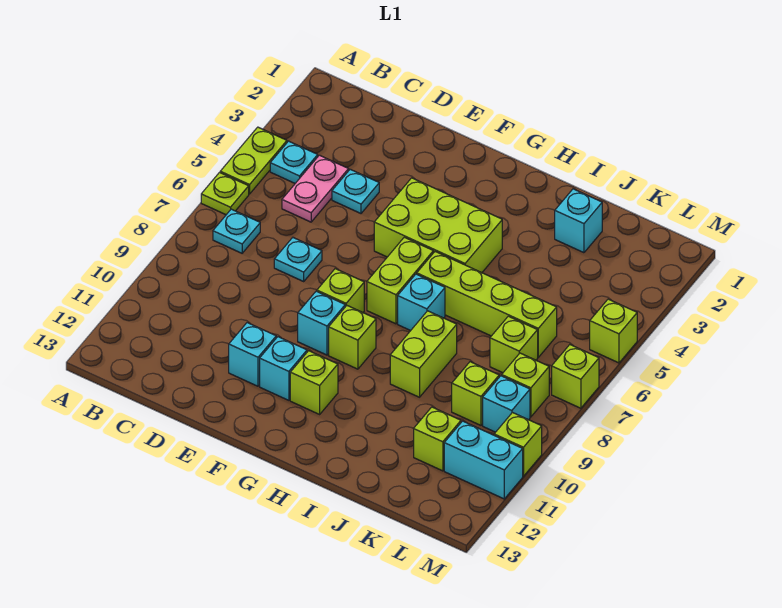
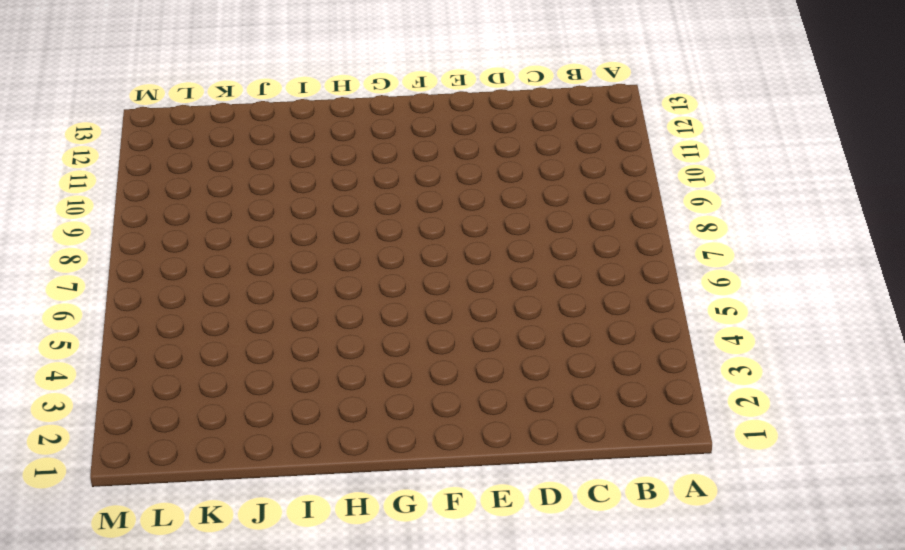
none -> lime 1x2 plate [220,127,287,194]
none -> lime 1x1 plate [201,173,249,215]
none -> cyan 1x1 plate [270,141,318,183]

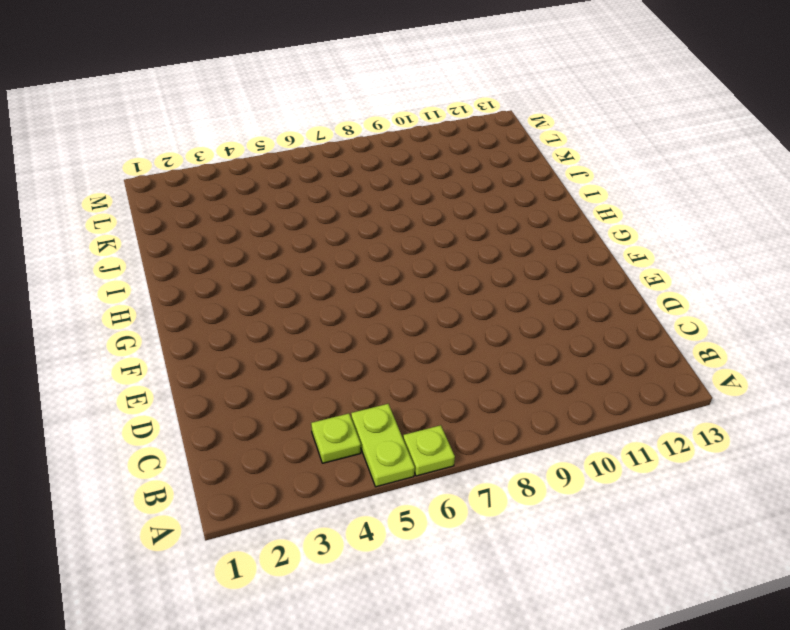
lime 1x2 plate [351,404,415,487] -> lime 1x2 plate turned to [220,127,287,194]
lime 1x1 plate [311,414,361,463] -> cyan 1x1 plate [270,141,318,183]
none -> cyan 1x1 plate [213,209,260,253]
none -> pink 1x2 plate [282,155,349,222]
none -> cyan 1x1 plate [332,169,379,213]

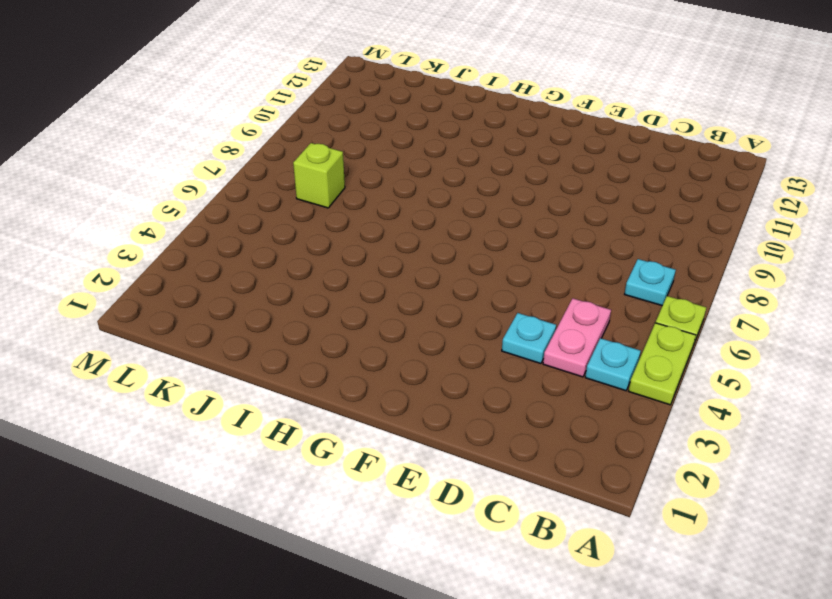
none -> cyan 1x1 plate [274,238,322,281]
none -> cyan 1x1 brick [229,323,276,386]
none -> lime 2x3 brick [374,178,502,273]

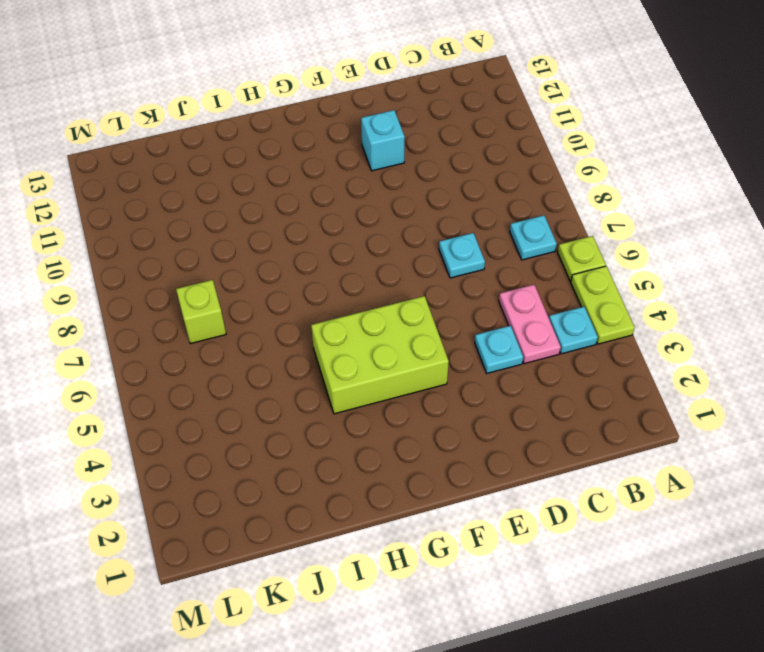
none -> lime 1x1 brick [317,269,364,312]
none -> cyan 1x1 brick [298,291,345,355]
none -> cyan 1x1 brick [260,337,307,400]

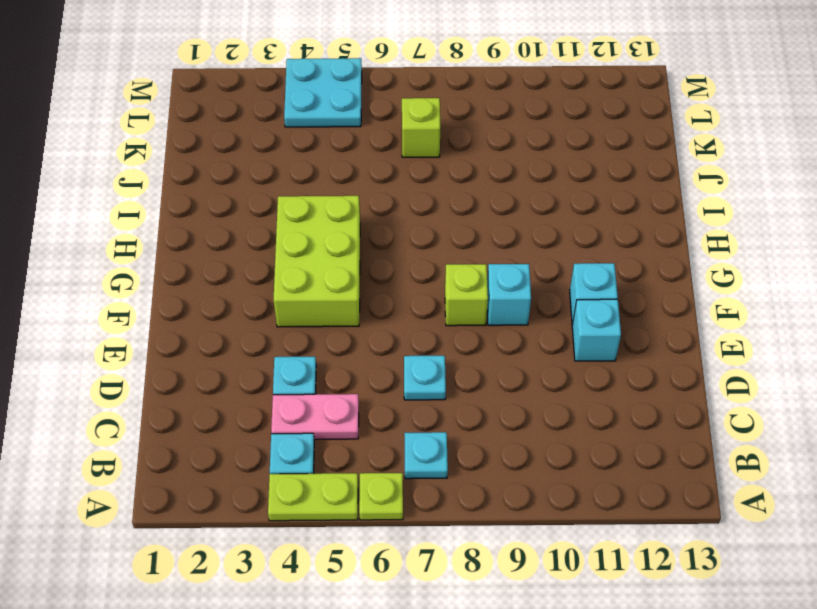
cyan 2x2 plate [284,58,362,127] -> lime 1x1 brick [590,299,637,363]
none -> lime 1x2 brick [367,237,433,324]
none -> lime 1x1 brick [329,306,376,369]
none -> lime 1x1 brick [290,351,338,414]

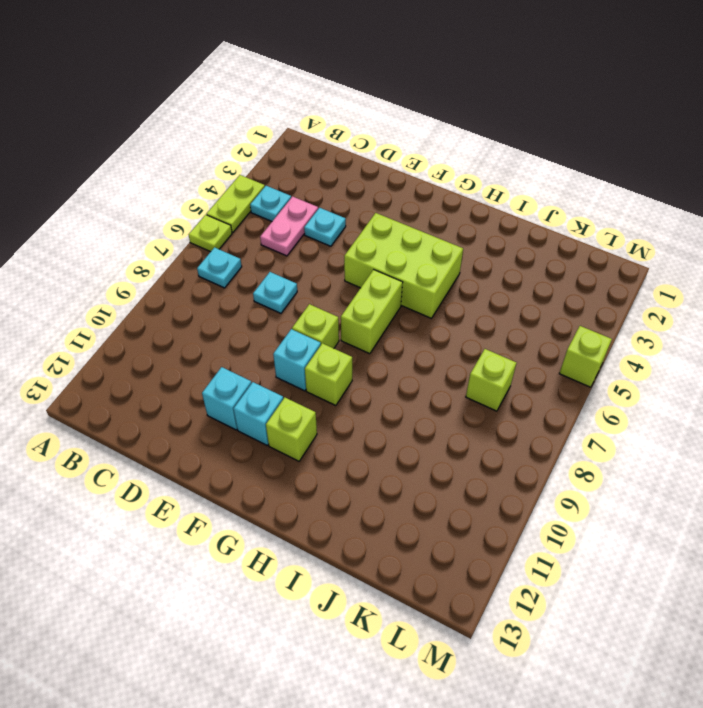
none -> lime 1x4 brick [417,252,557,357]
none -> cyan 1x1 brick [398,274,445,331]
none -> lime 1x2 brick [390,311,457,397]

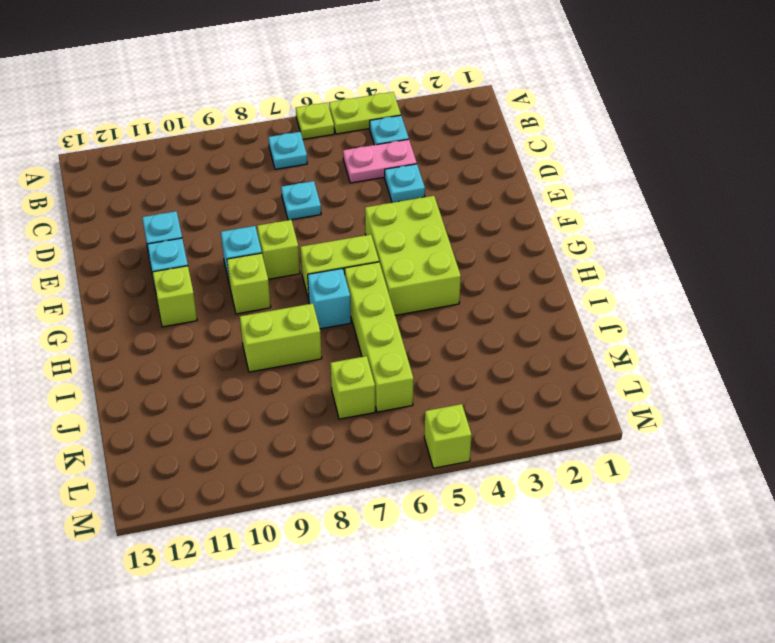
none -> cyan 1x1 brick [555,189,602,253]
none -> lime 1x1 brick [452,362,499,425]
none -> lime 1x1 brick [414,407,461,471]

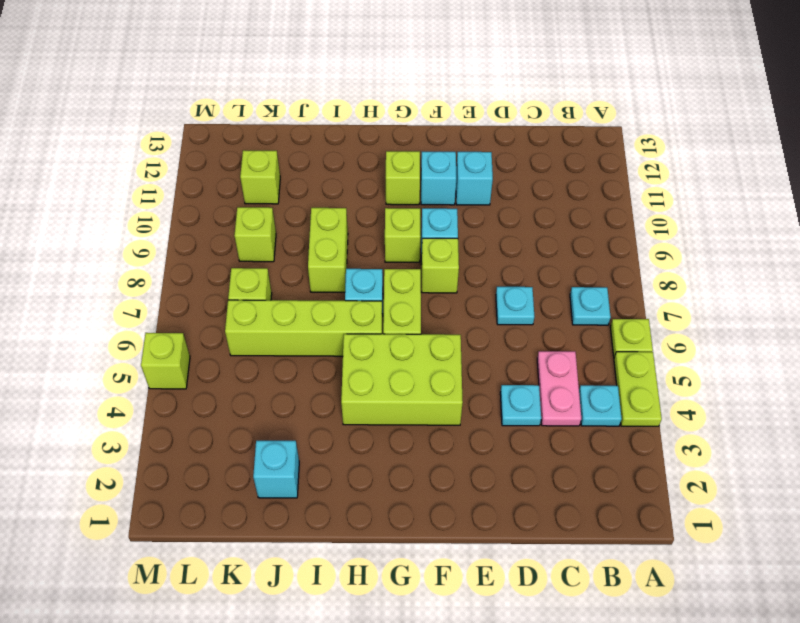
none -> lime 1x1 brick [502,353,549,417]
none -> cyan 1x1 brick [483,376,530,432]
none -> cyan 1x2 brick [444,421,523,499]

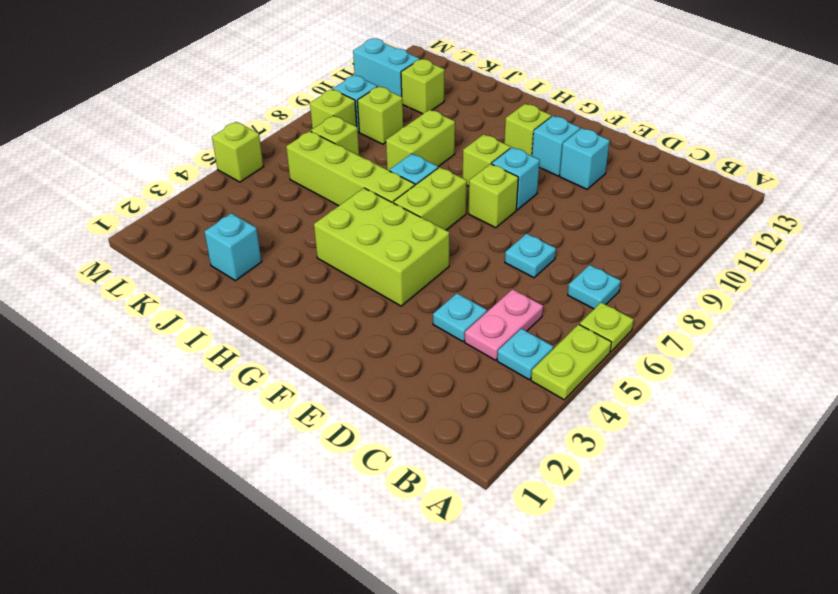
none -> lime 1x1 brick [552,345,599,408]
none -> lime 1x1 brick [494,413,542,476]

